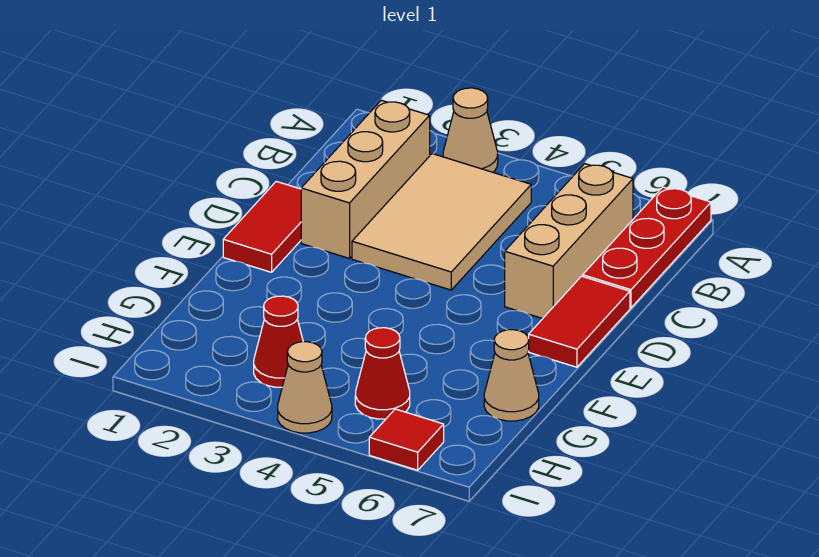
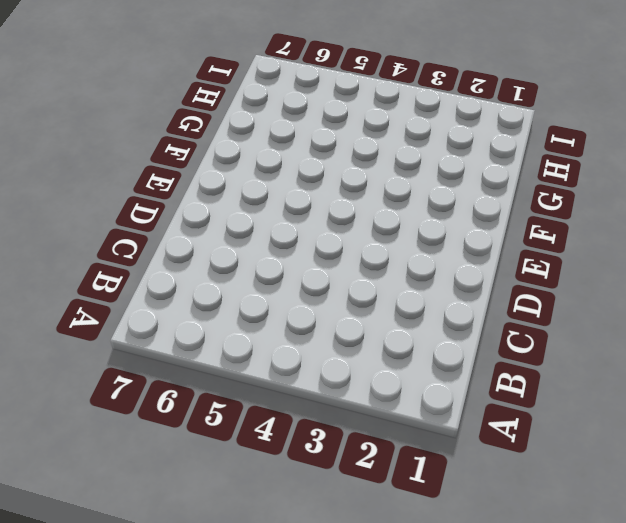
none -> tan 1x1 cone [443,88,498,172]
none -> red 1x3 plate [583,187,711,308]
none -> tan 1x3 brick [301,100,430,258]

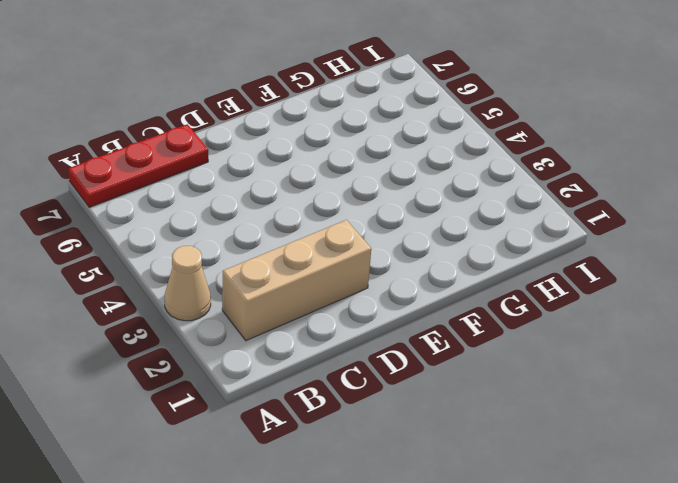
none -> tan 2x3 tile [352,154,531,290]
none -> tan 1x3 brick [505,164,633,319]
none -> red 1x2 tile [223,181,301,272]

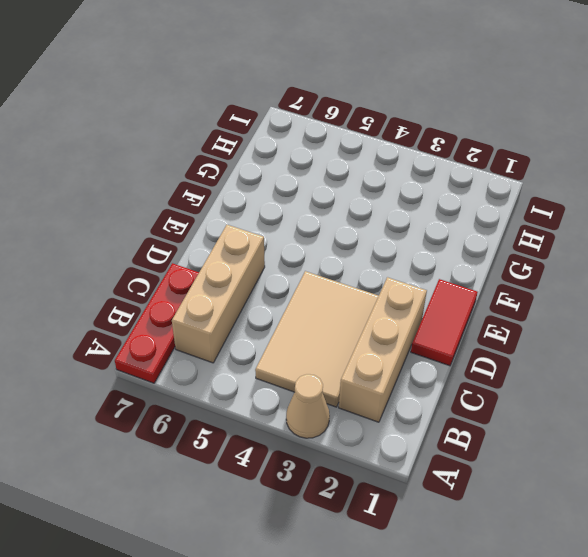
none -> red 1x2 tile [529,276,630,367]
none -> tan 1x1 cone [484,330,539,421]
none -> red 1x1 cone [254,296,303,387]

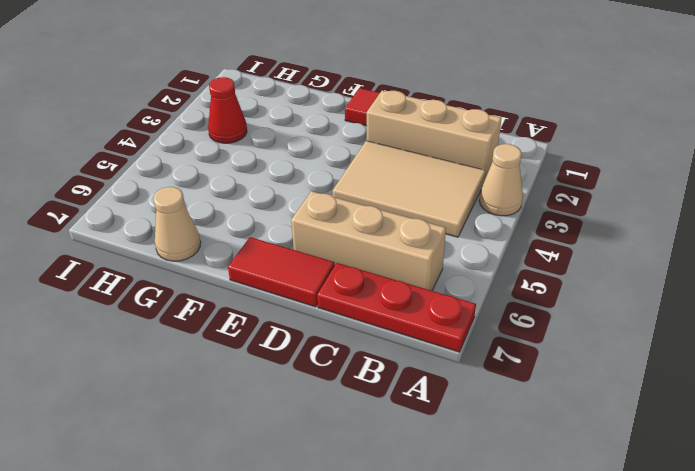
none -> red 1x1 cone [355,328,410,419]
none -> tan 1x1 cone [278,342,332,433]
none -> red 1x1 tile [369,409,444,470]

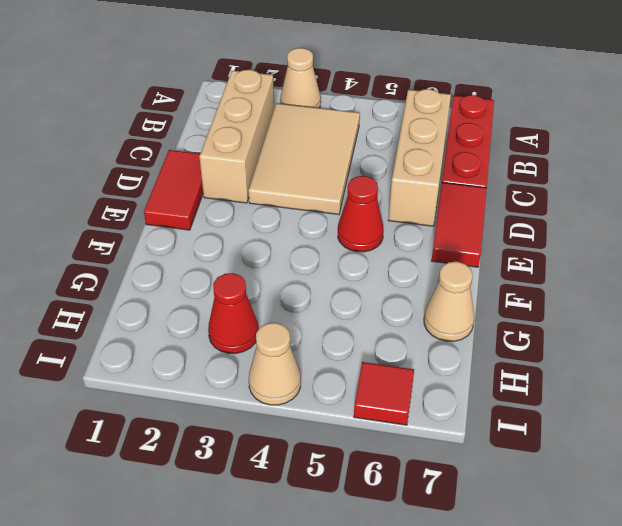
red 1x1 cone [338,176,384,252] -> red 1x1 cone moved to [355,328,410,419]

